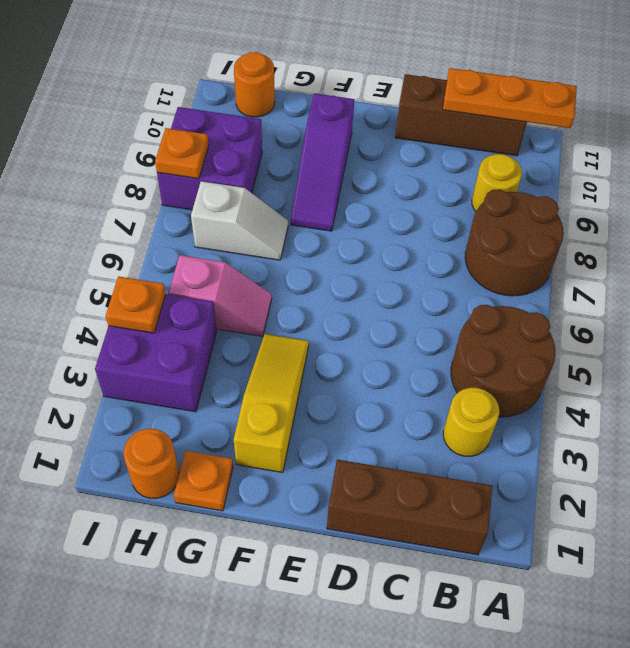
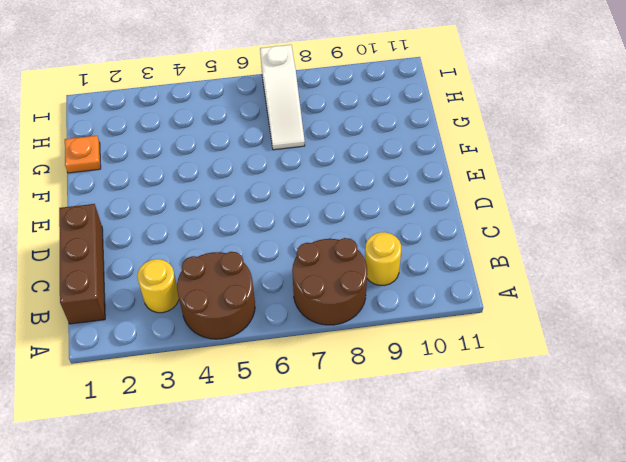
white 1x3 slope [260,45,305,150] -> white 1x2 slope [191,181,288,260]
none -> brown 1x3 brick [395,74,527,156]
none -> yellow 1x3 slope [234,334,309,473]
none -> purple 1x3 slope [291,93,354,231]

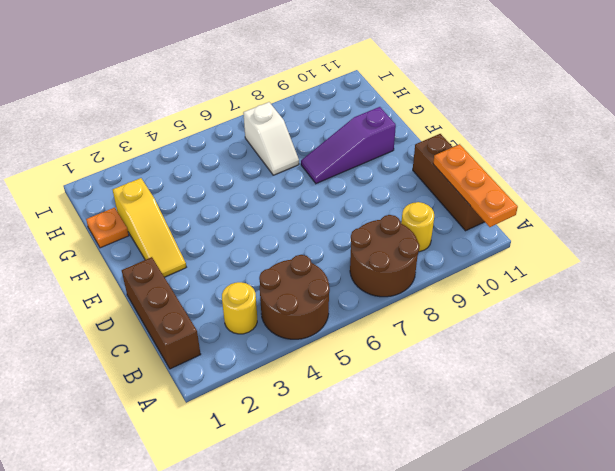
yellow 1x3 slope [113,178,186,277] -> yellow 1x3 slope turned to [234,334,309,473]
none -> pink 1x2 slope [169,255,272,337]
none -> orange 1x1 round brick [123,429,179,498]
none -> purple 2x2 brick [95,294,217,412]

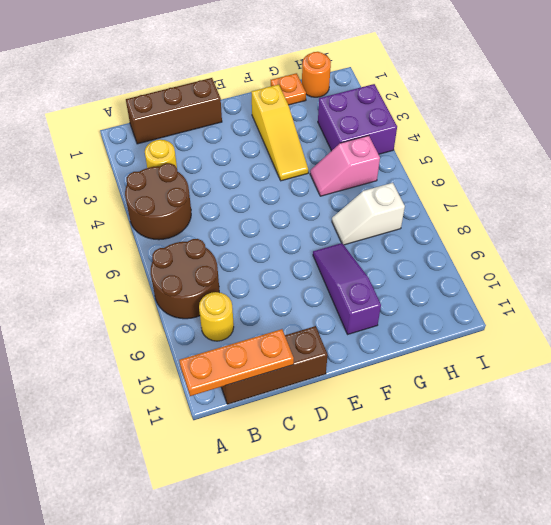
none -> purple 2x2 brick [157,107,262,210]
none -> orange 1x1 round brick [234,52,275,117]
none -> orange 1x1 plate [106,276,166,333]

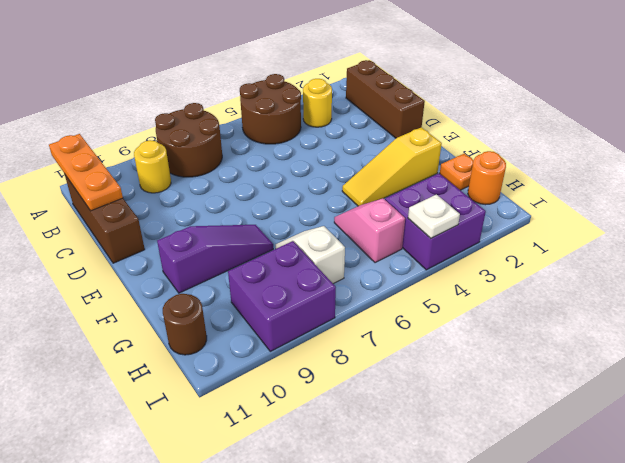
brown 1x1 round brick [163,294,207,355] -> orange 1x1 round brick [234,52,275,117]
white 1x1 plate [408,195,460,238] -> orange 1x1 plate [106,276,166,333]
none -> orange 1x1 plate [155,128,209,179]

